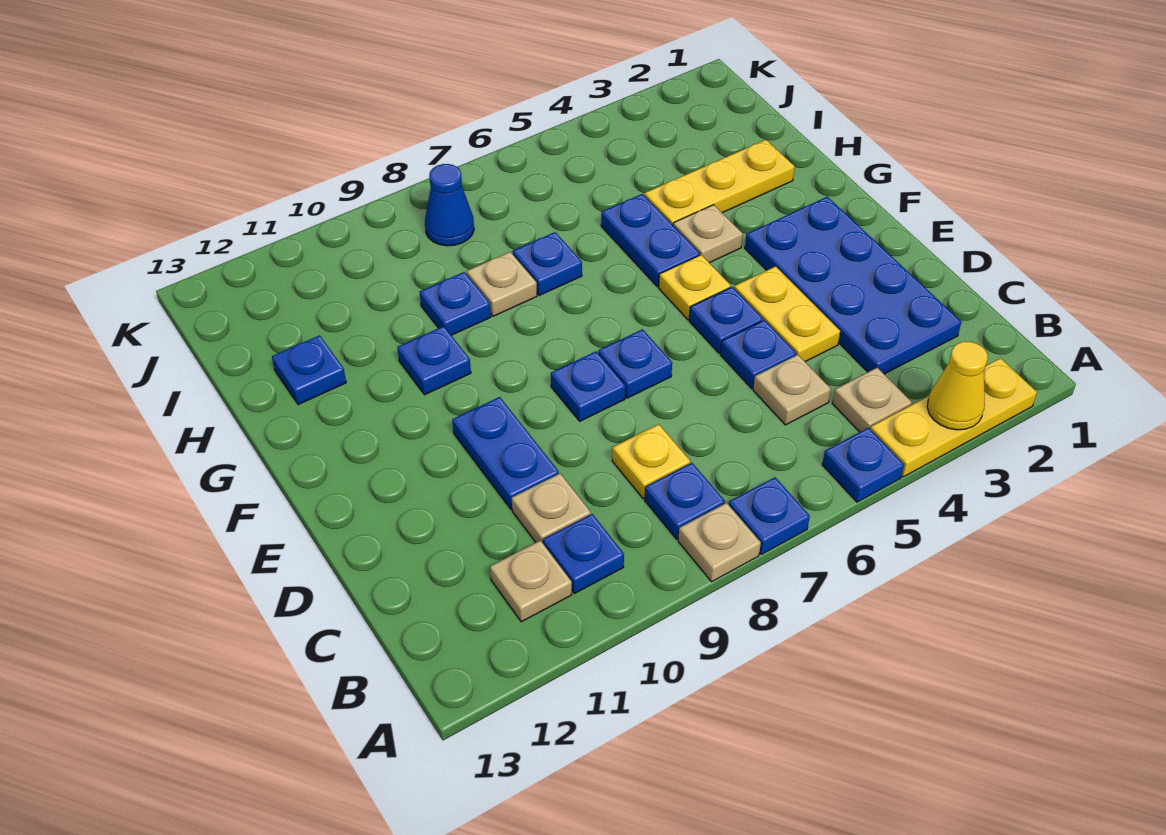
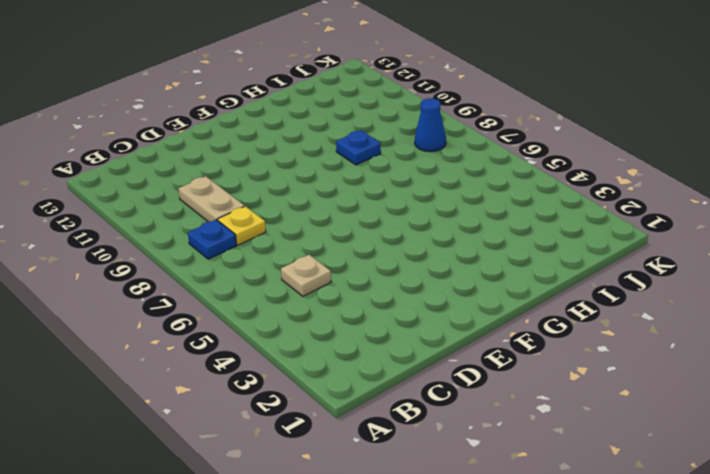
tan 1x2 plate [179,176,244,222] -> tan 1x1 plate [512,474,591,543]
none -> yellow 1x3 plate [870,358,1037,477]
none -> blue 1x1 plate [822,428,904,502]
none -> blue 1x1 plate [729,477,810,554]

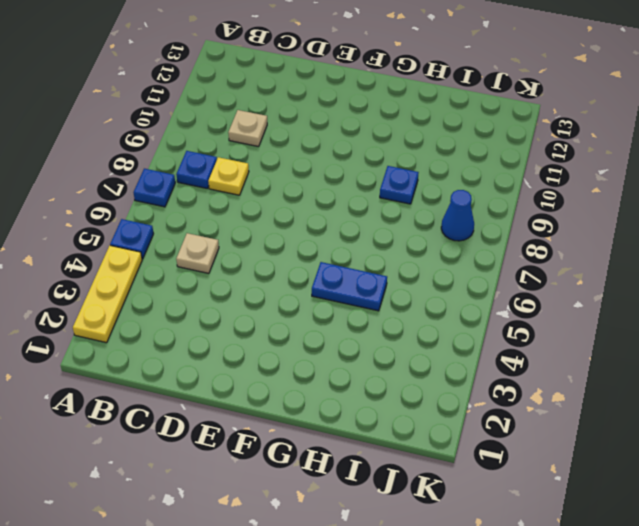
none -> tan 1x1 plate [678,503,761,582]
none -> tan 1x1 plate [832,368,912,432]
none -> blue 1x1 plate [543,514,624,594]

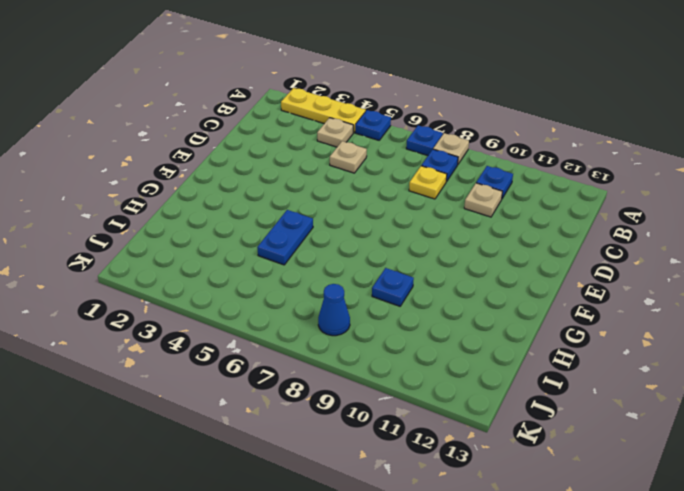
none -> tan 1x1 plate [490,541,572,622]
none -> blue 2x4 plate [745,197,961,374]
none -> yellow 1x2 plate [734,266,840,362]

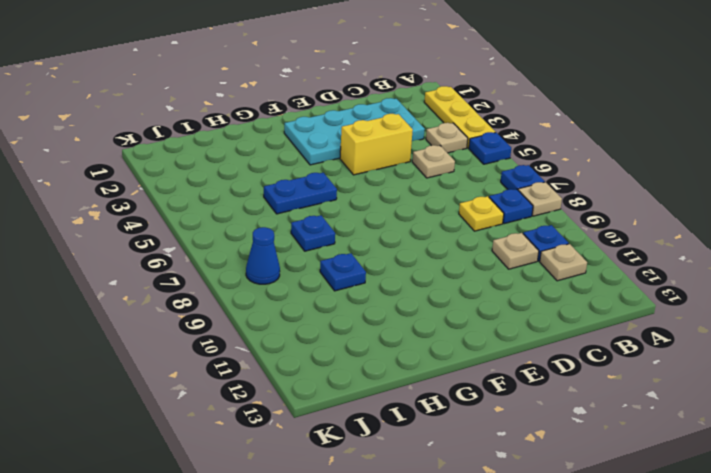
cyan 2x4 plate [284,98,425,165] -> blue 2x4 plate [745,197,961,374]
yellow 1x2 brick [340,114,413,175] -> yellow 1x2 plate [734,266,840,362]
none -> blue 1x1 plate [721,320,796,388]
none -> blue 1x2 plate [452,397,559,509]
none -> blue 1x1 plate [689,287,763,353]

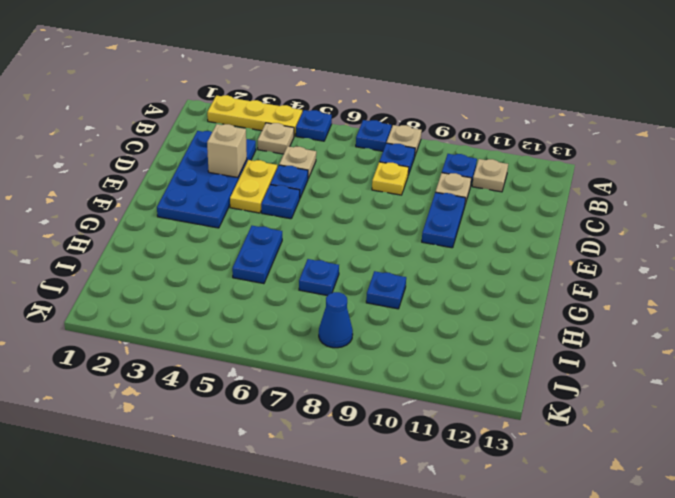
tan 1x1 brick [207,124,247,178] -> none
none -> blue 1x1 plate [598,329,672,398]
none -> blue 1x1 plate [551,351,625,421]
none -> yellow 1x1 plate [659,255,731,319]

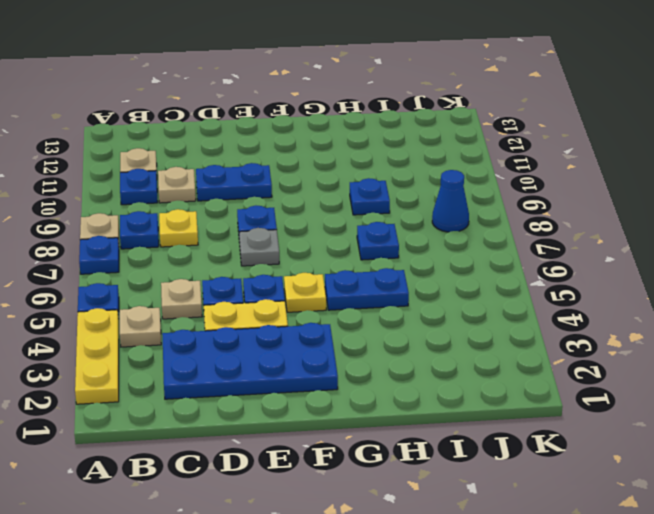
grey 1x1 plate [239,228,279,266] -> blue 1x1 plate [598,329,672,398]
none -> tan 1x1 plate [673,205,743,263]
none -> blue 1x1 plate [397,326,471,395]
none -> yellow 1x3 plate [644,140,795,225]

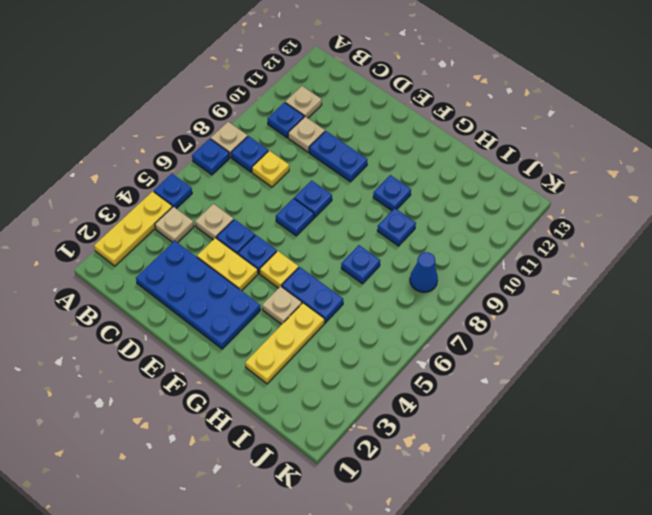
none -> tan 1x1 plate [467,252,537,316]
none -> blue 1x1 plate [272,335,346,405]
none -> yellow 1x1 cone [927,342,988,430]

